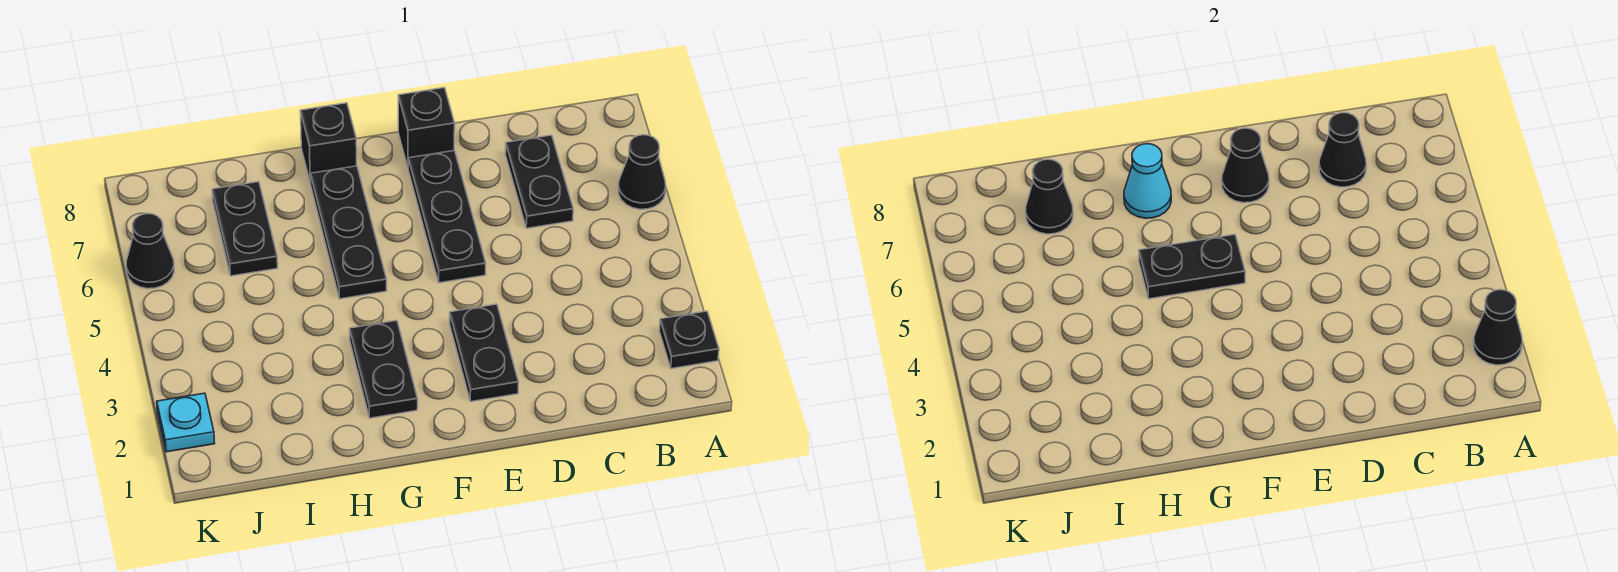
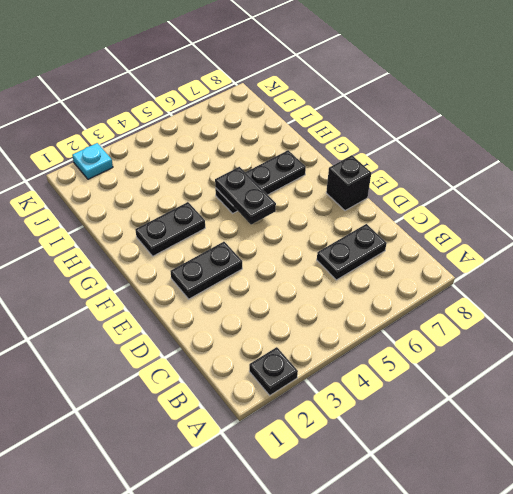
none -> black 1x1 cone [618,135,666,209]
none -> black 1x3 plate [408,151,486,283]
none -> black 1x1 brick [300,103,357,183]

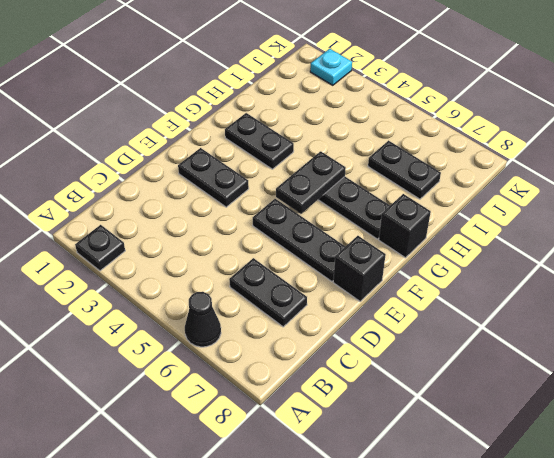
none -> black 1x1 cone [126,214,174,289]
none -> black 1x1 cone [1473,290,1522,365]
none -> black 1x1 cone [1319,113,1366,187]

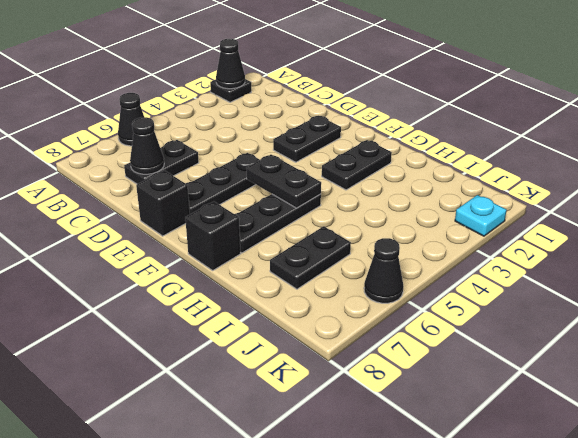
none -> black 1x1 cone [1222,128,1269,203]
none -> cyan 1x1 cone [1124,144,1171,218]
none -> black 1x1 cone [1026,159,1073,234]

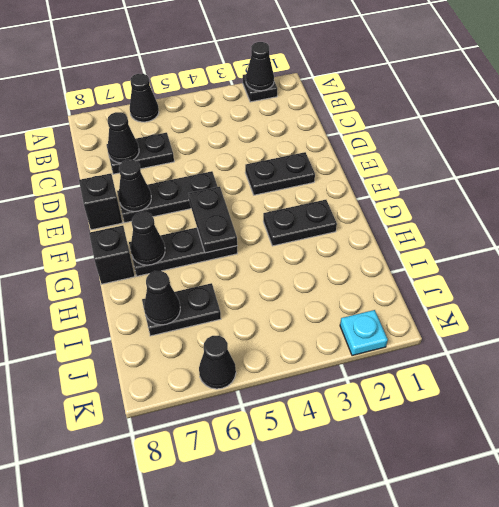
black 1x1 cone [130,212,165,265] -> cyan 1x1 cone [1124,144,1171,218]

